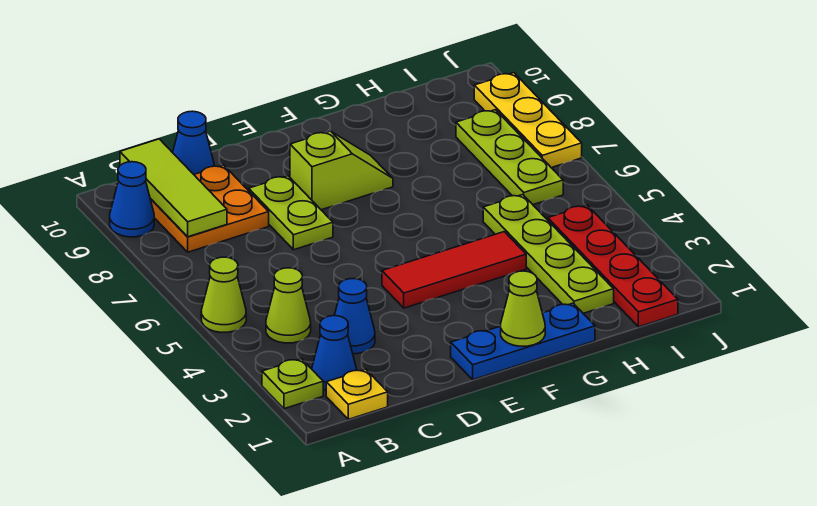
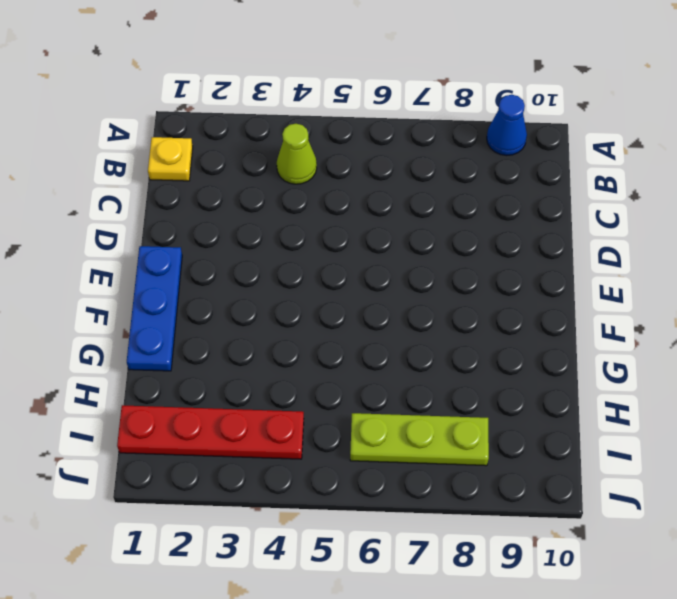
none -> lime 1x1 plate [262,359,323,409]
none -> lime 1x1 cone [201,257,246,332]
none -> blue 1x1 cone [312,316,356,390]

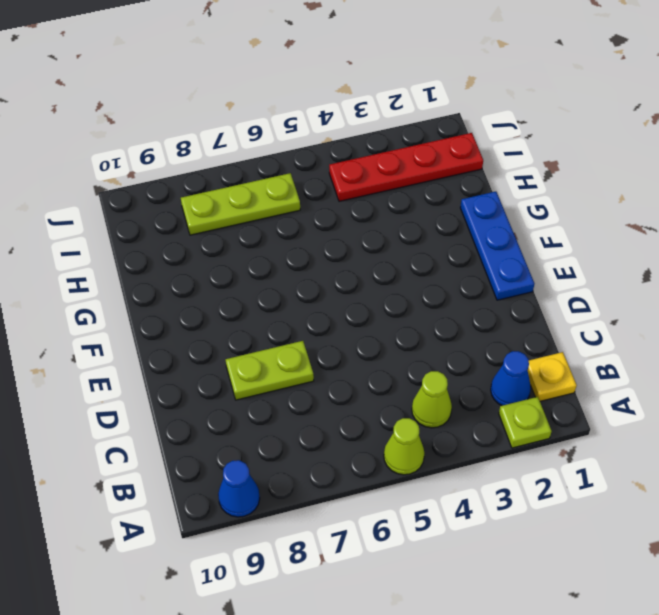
none -> orange 2x2 plate [150,165,269,252]
none -> blue 1x1 cone [334,279,375,354]
none -> blue 1x1 cone [173,111,214,174]

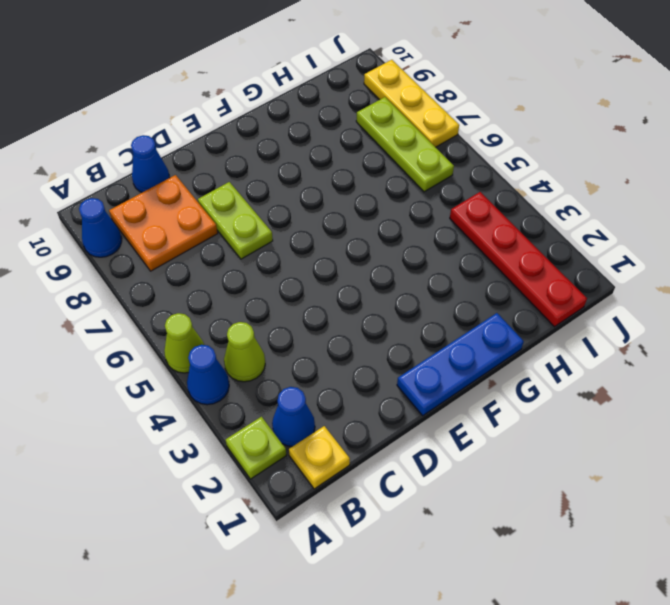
blue 1x1 cone [187,345,229,405] -> blue 1x1 cone moved to [334,279,375,354]
none -> red 1x3 tile [382,232,526,308]
none -> lime 1x2 slope [290,131,393,210]
none -> lime 1x4 plate [483,195,614,313]

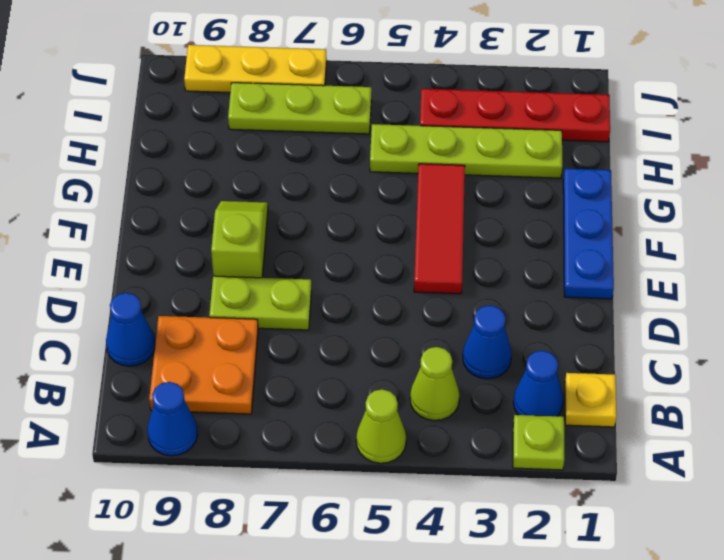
none -> lime 1x3 tile [120,139,227,237]
none -> lime 1x1 cone [501,271,545,346]

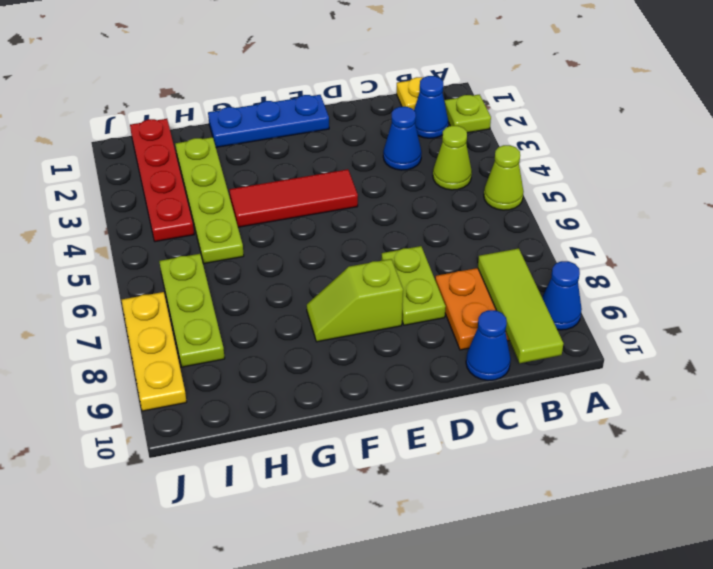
none -> lime 1x1 cone [501,271,545,346]

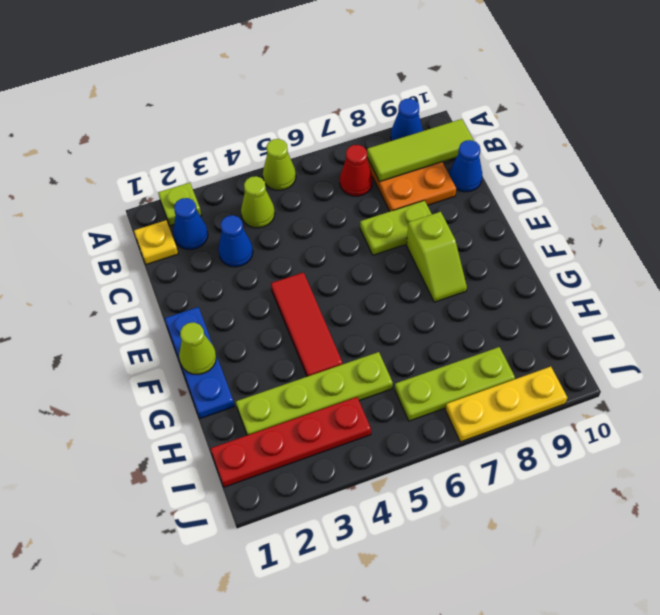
red 1x1 cone [340,145,373,196] -> none

